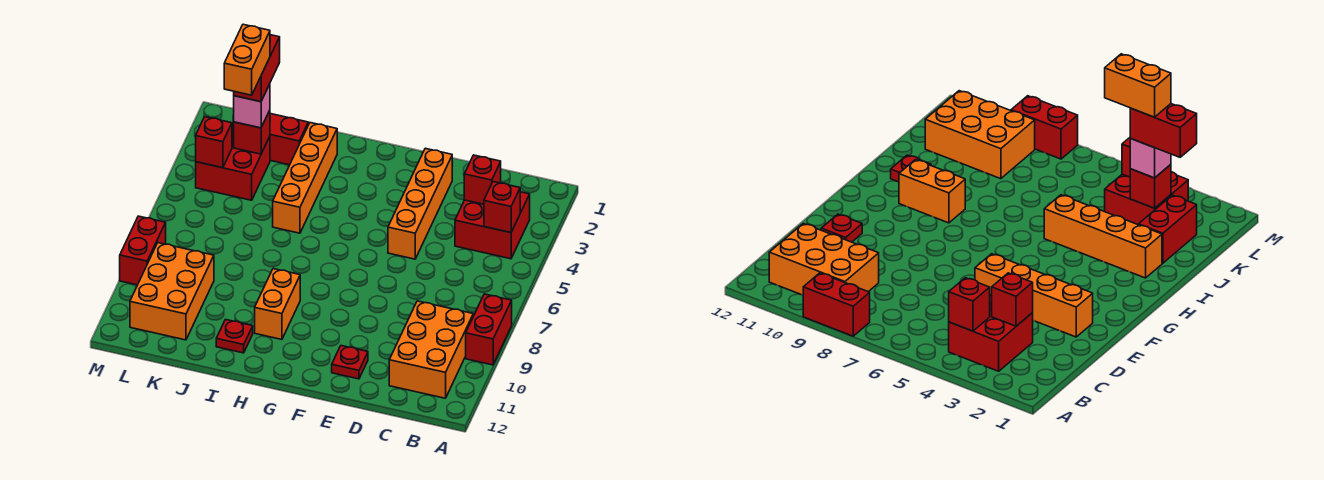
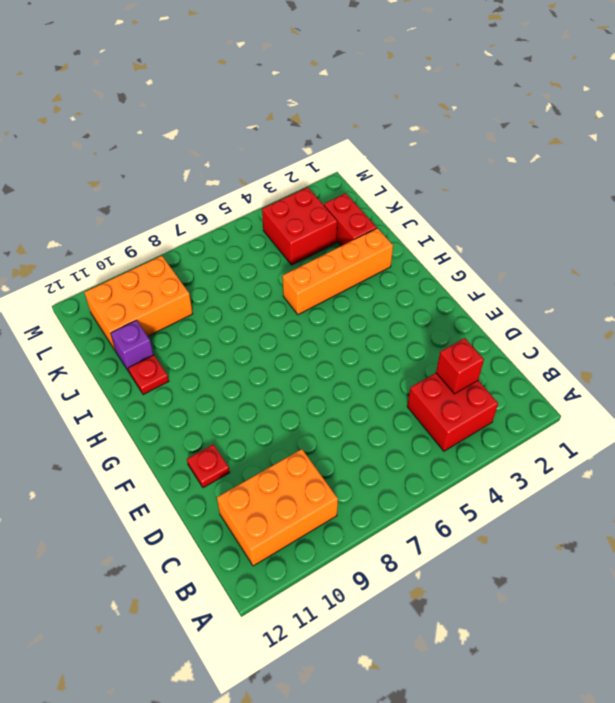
purple 1x1 brick [111,320,153,372] -> none
none -> red 1x2 brick [466,294,512,365]
none -> orange 1x4 brick [388,148,452,259]
none -> orange 1x2 brick [255,269,300,340]

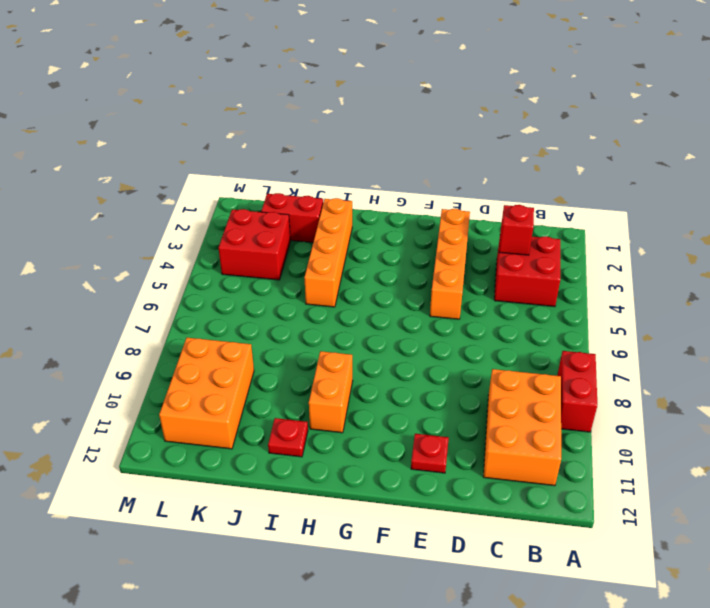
none -> red 1x2 brick [120,216,166,285]
none -> red 1x1 brick [484,182,520,233]
none -> red 1x1 brick [234,110,270,154]

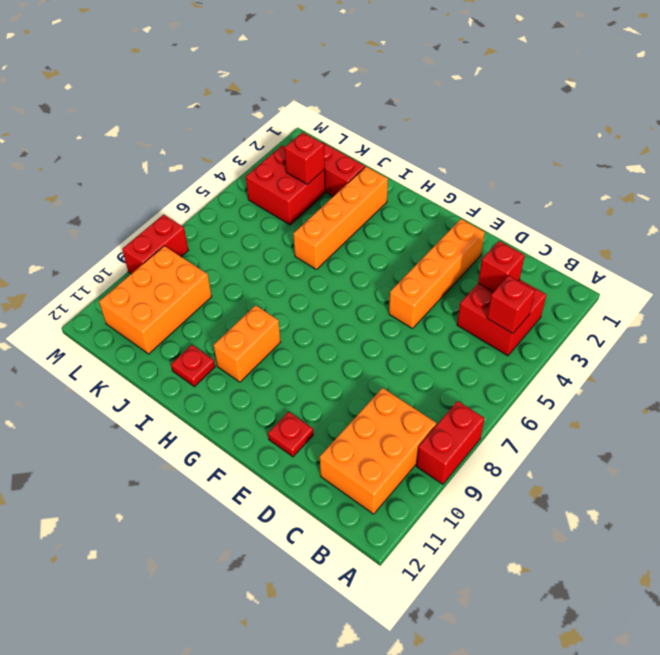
none -> red 1x1 brick [196,117,232,168]
none -> pink 1x1 brick [234,84,270,128]
none -> red 1x2 brick [234,35,280,102]

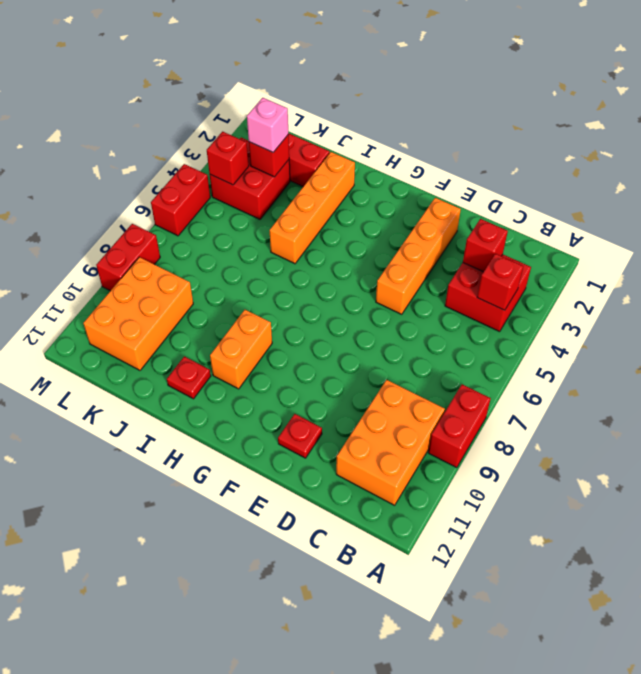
red 1x2 brick [151,164,210,236] -> red 1x2 brick moved to [234,35,280,102]
none -> orange 1x2 brick [224,24,270,95]

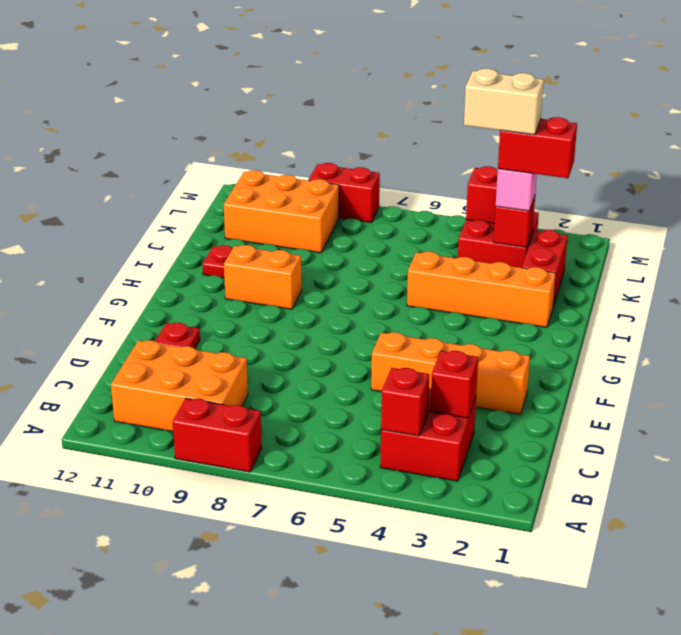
tan 1x2 brick [464,69,544,135] -> orange 1x2 brick [224,24,270,95]

